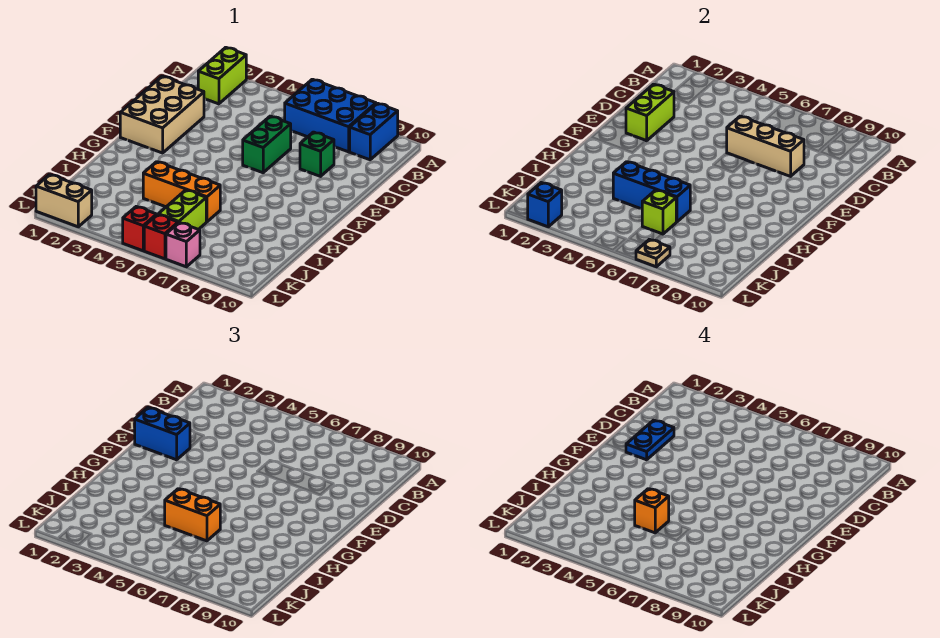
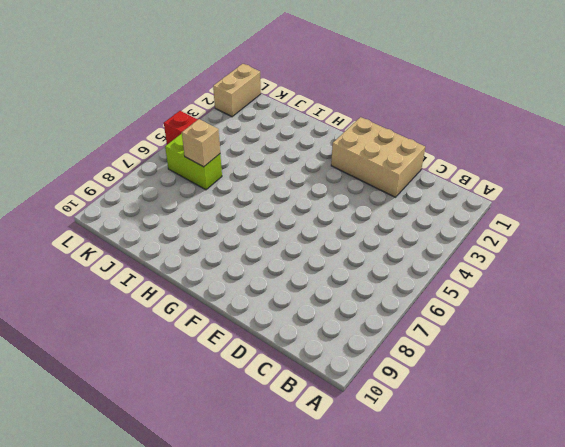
tan 1x1 brick [182,119,220,167] -> lime 1x1 brick [642,190,676,234]
none -> lime 1x2 brick [198,47,246,104]
none -> blue 2x3 brick [285,79,376,152]
none -> blue 1x2 brick [350,103,398,160]

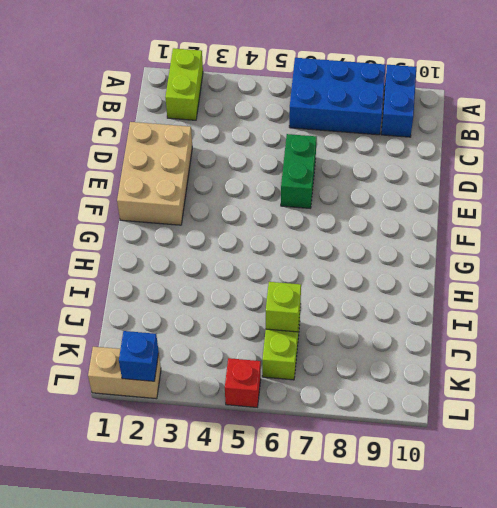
none -> green 1x1 brick [300,132,334,176]
none -> orange 1x3 brick [143,162,220,222]
none -> red 1x1 brick [144,215,178,259]

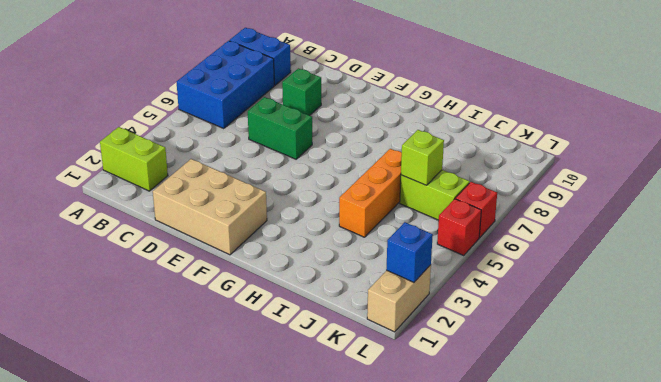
none -> pink 1x1 brick [166,222,200,267]
none -> lime 1x2 brick [626,84,674,141]
none -> tan 1x3 brick [727,116,804,176]

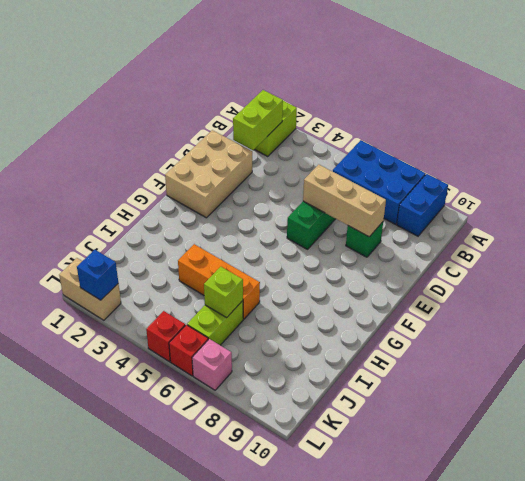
lime 1x2 brick [233,90,283,150] -> lime 1x2 brick moved to [626,84,674,141]
none -> blue 1x3 brick [613,162,690,222]
none -> tan 1x1 plate [636,239,670,267]
none -> blue 1x2 brick [135,408,190,460]

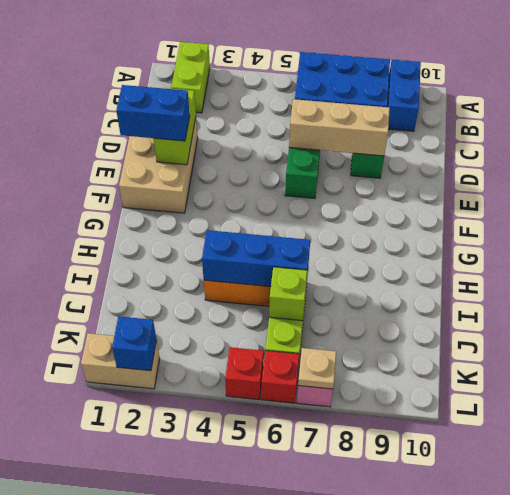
none -> orange 1x2 brick [165,489,220,541]
none -> blue 1x2 plate [626,420,674,460]
none -> orange 1x1 brick [635,489,669,533]

